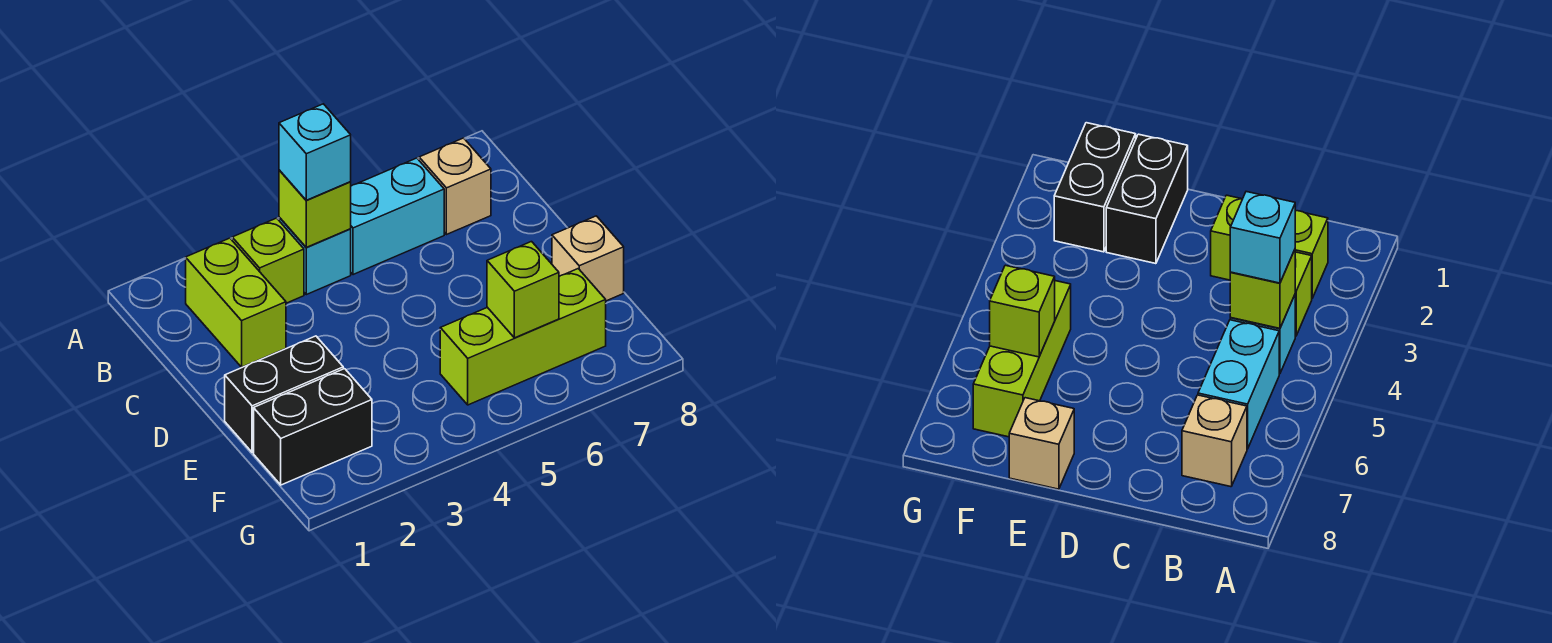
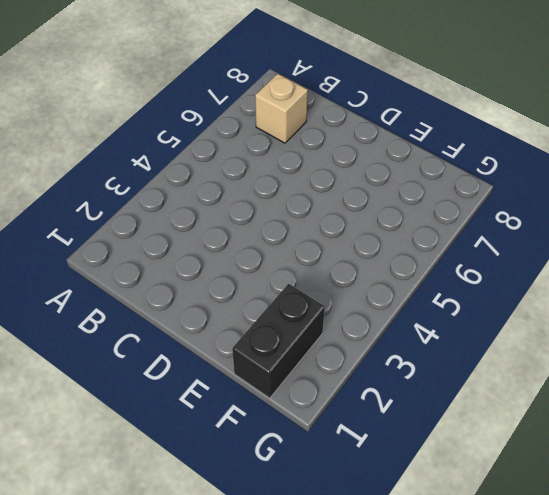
none -> lime 1x2 brick [186,238,286,367]
none -> lime 1x1 brick [232,218,304,303]
none -> cyan 1x1 brick [279,217,351,295]

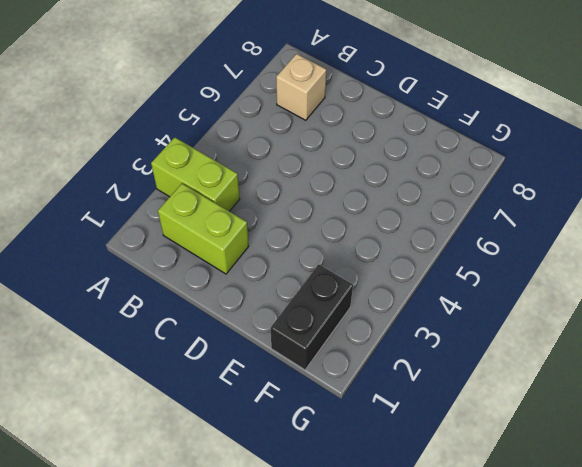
lime 1x2 brick [151,137,240,211] -> lime 1x1 brick [232,218,304,303]
none -> cyan 1x1 brick [279,217,351,295]
none -> cyan 1x2 brick [351,158,444,275]
none -> black 1x2 brick [225,336,343,452]

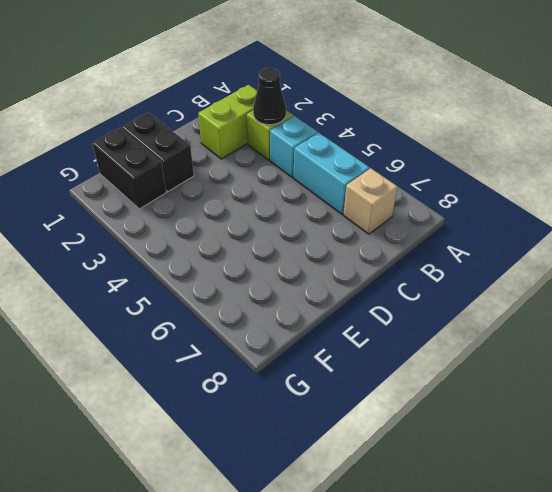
black 1x1 cone [253,68,286,125] -> none
none -> tan 1x1 brick [552,216,624,301]
none -> lime 1x3 brick [440,269,606,405]
none -> lime 1x1 brick [279,170,351,247]

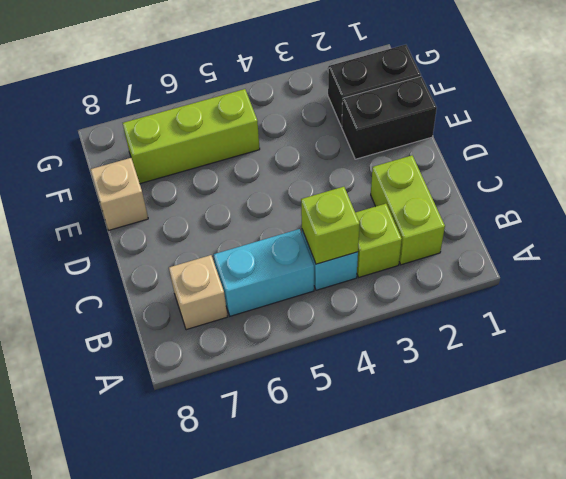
none -> lime 1x1 brick [487,242,559,338]
none -> cyan 1x1 brick [279,104,351,200]

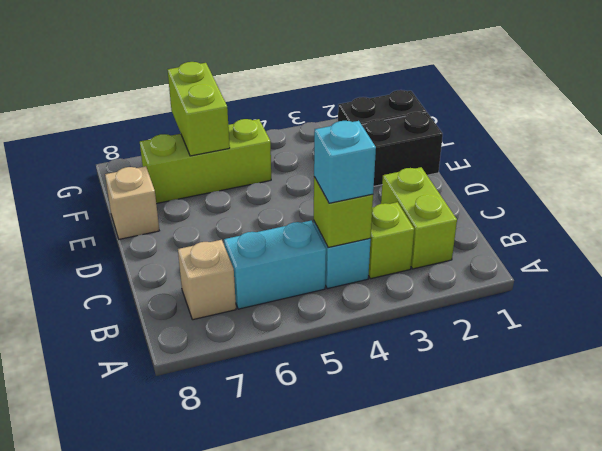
lime 1x2 brick [168,62,230,156] -> lime 1x1 brick [487,242,559,338]

